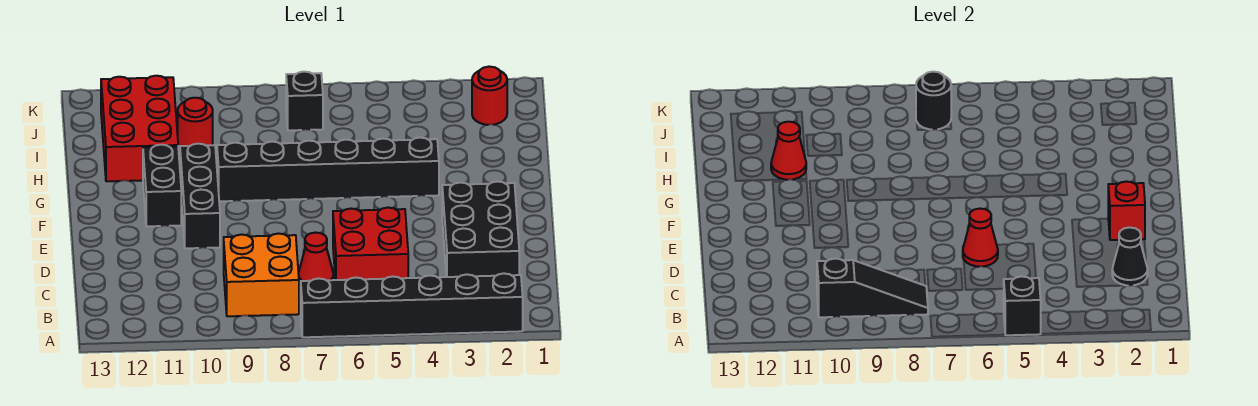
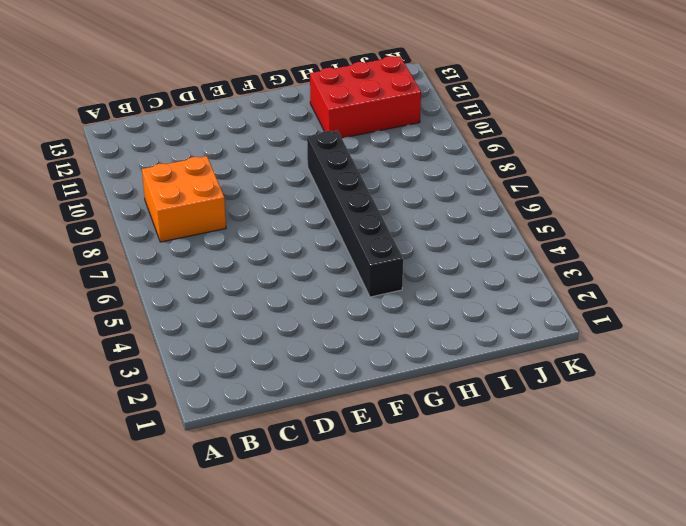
none -> black 1x6 brick [301,273,523,337]
none -> black 2x3 brick [442,181,519,277]
none -> red 2x2 brick [333,208,408,280]

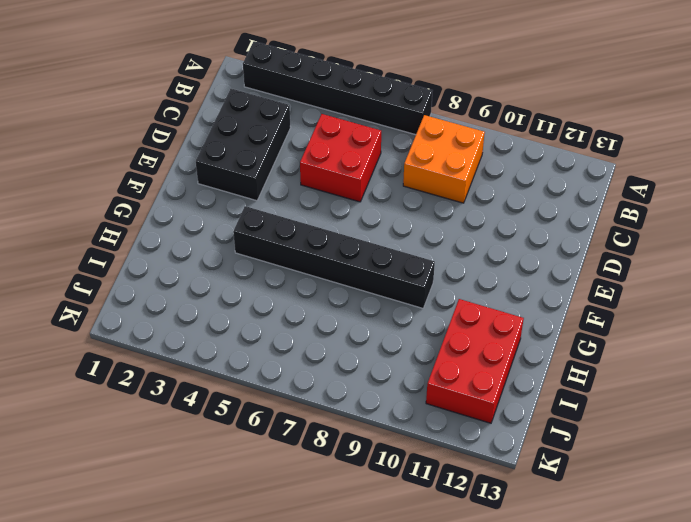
none -> red 1x1 cone [298,233,334,285]
none -> black 1x3 brick [180,144,220,248]
none -> black 1x2 brick [143,145,181,226]

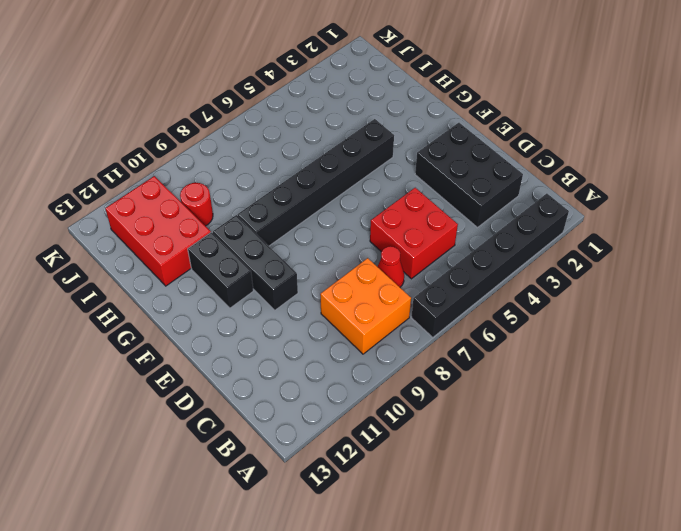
none -> red 1x1 round brick [472,67,507,125]
none -> black 1x1 brick [286,72,323,130]
none -> black 1x1 brick [1004,276,1041,335]

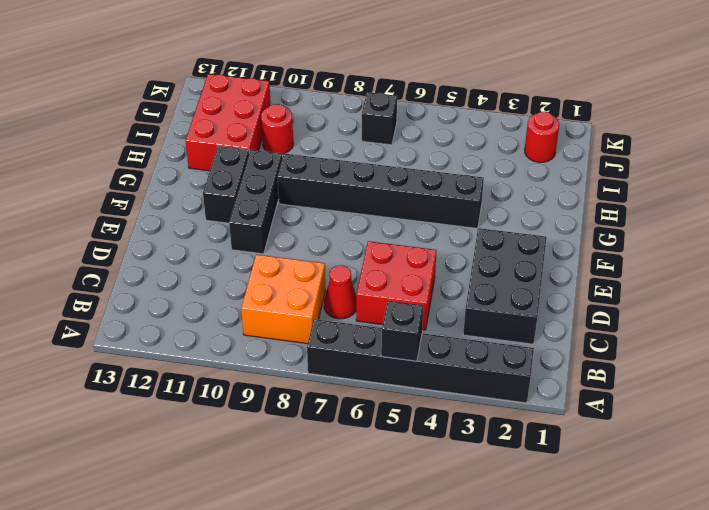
none -> black 1x3 slope [817,259,928,317]
none -> black 1x1 cone [1112,227,1148,286]
none -> red 1x1 cone [963,209,998,267]

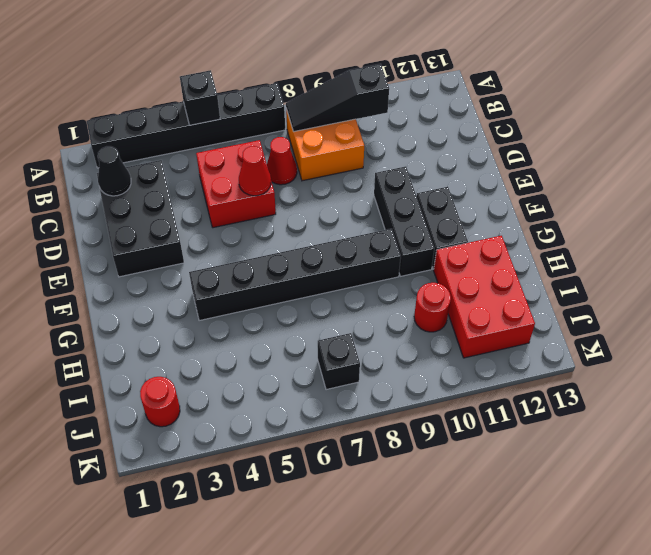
none -> red 1x1 brick [1108,181,1145,240]
none -> red 1x1 cone [771,122,806,180]
none -> black 1x1 round brick [916,72,951,130]

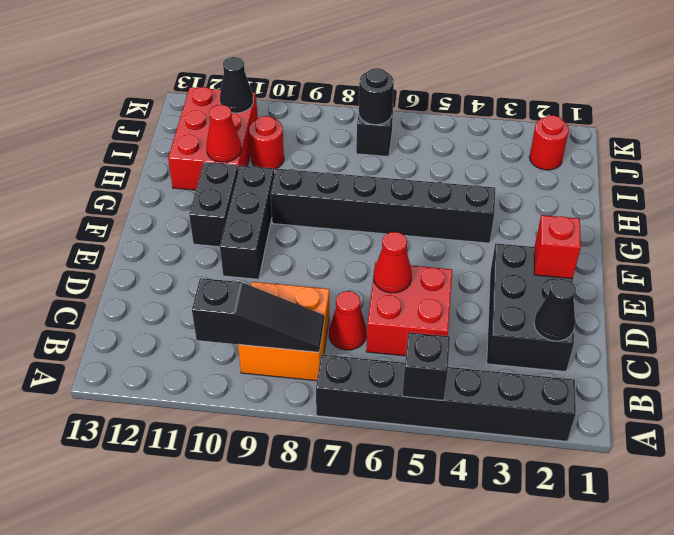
black 1x1 cone [220,57,253,113] -> none

